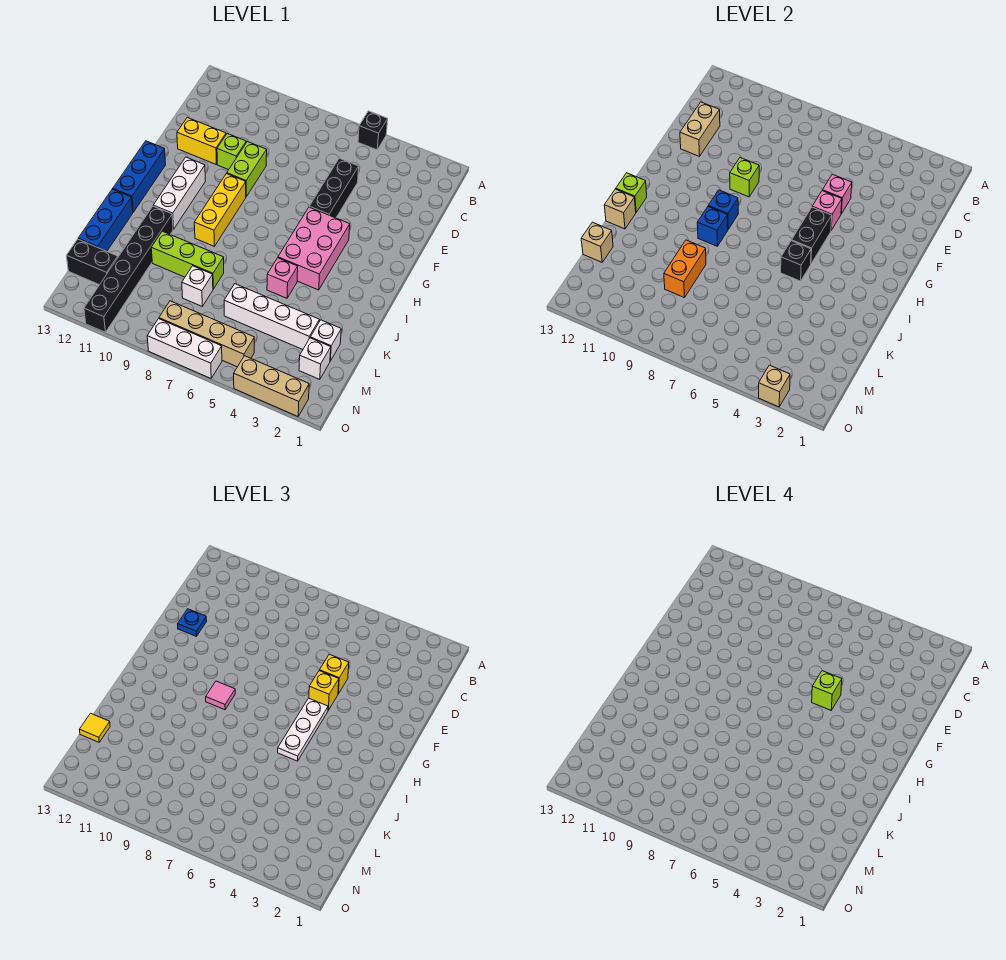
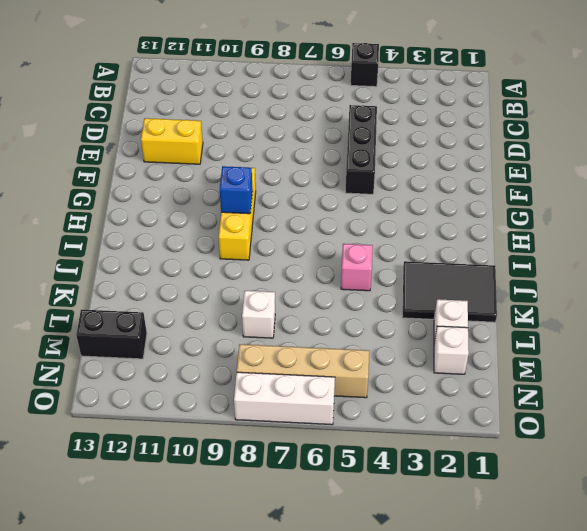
black 2x3 tile [402,261,497,322] -> none
none -> lime 1x2 brick [227,142,267,197]
none -> lime 1x1 brick [217,134,246,170]
none -> pink 2x3 brick [278,207,350,290]
none -> white 1x3 brick [153,157,205,229]

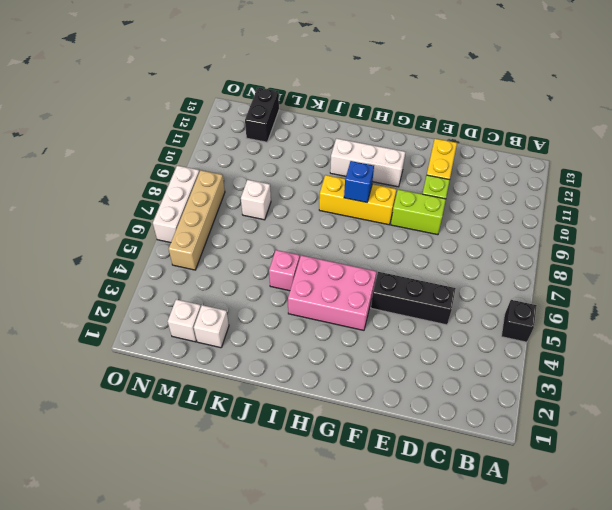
none -> blue 1x3 brick [113,141,166,212]
none -> black 1x6 brick [84,206,173,332]
none -> blue 1x3 brick [78,189,133,251]
none -> lime 1x3 brick [151,231,224,289]

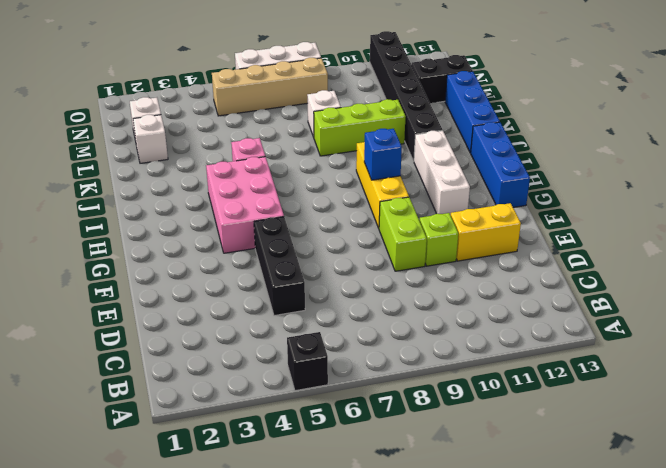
none -> white 1x4 brick [224,284,319,349]
none -> tan 1x3 brick [234,356,309,416]
none -> tan 1x2 brick [680,102,720,156]
none -> pink 1x1 brick [822,174,852,214]

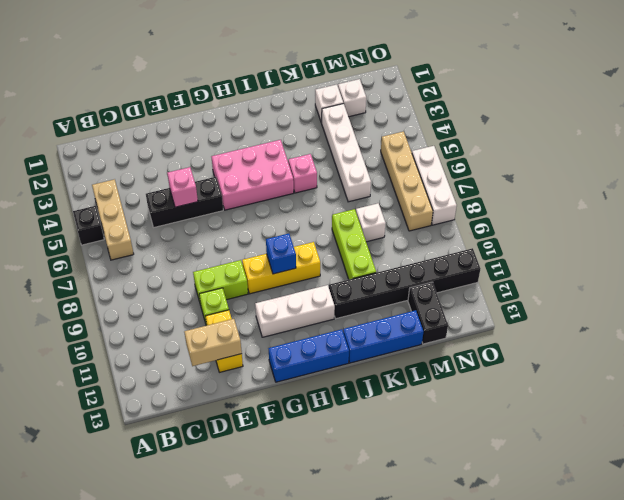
tan 1x3 brick [92,179,134,260] -> tan 1x3 brick moved to [234,356,309,416]
none -> pink 1x1 brick [812,191,842,230]
none -> lime 1x1 brick [730,158,759,197]
none -> black 1x2 brick [792,207,832,264]
none -> black 1x1 brick [781,241,811,281]

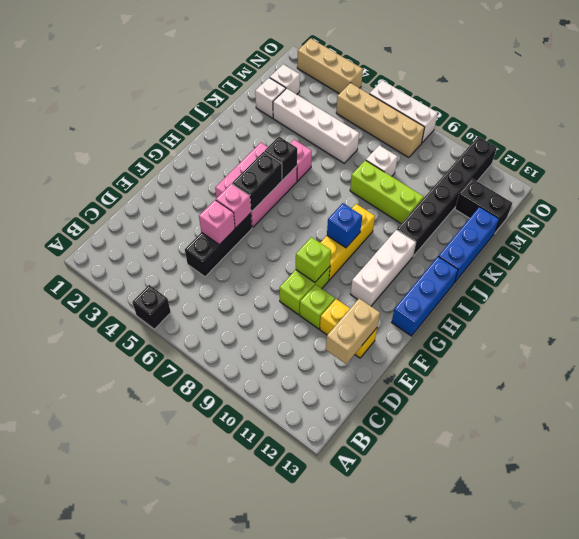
none -> blue 1x1 brick [697,207,728,246]
none -> lime 1x1 brick [616,173,647,212]
none -> tan 1x1 brick [604,189,636,229]
none -> orange 1x2 brick [664,240,706,298]

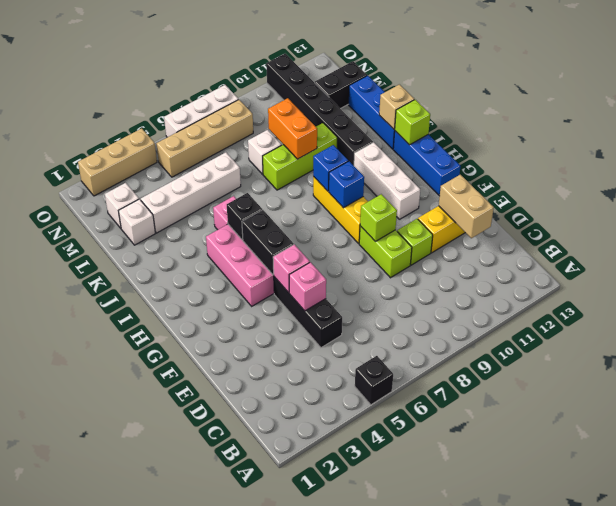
none -> tan 1x1 brick [581,222,613,262]
none -> tan 1x1 brick [759,365,790,407]
none -> yellow 1x1 brick [319,654,349,694]
none -> blue 1x1 plate [178,609,207,636]

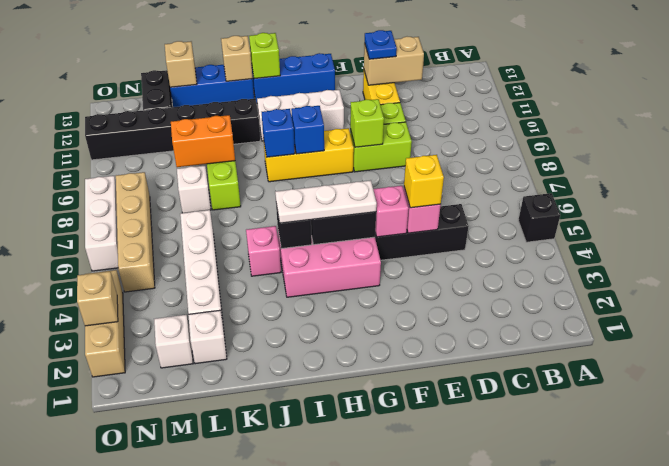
none -> yellow 1x1 brick [309,671,339,710]
none -> pink 1x1 tile [206,681,235,710]
none -> yellow 1x1 tile [80,713,110,742]
none -> lime 1x1 brick [812,671,842,710]

